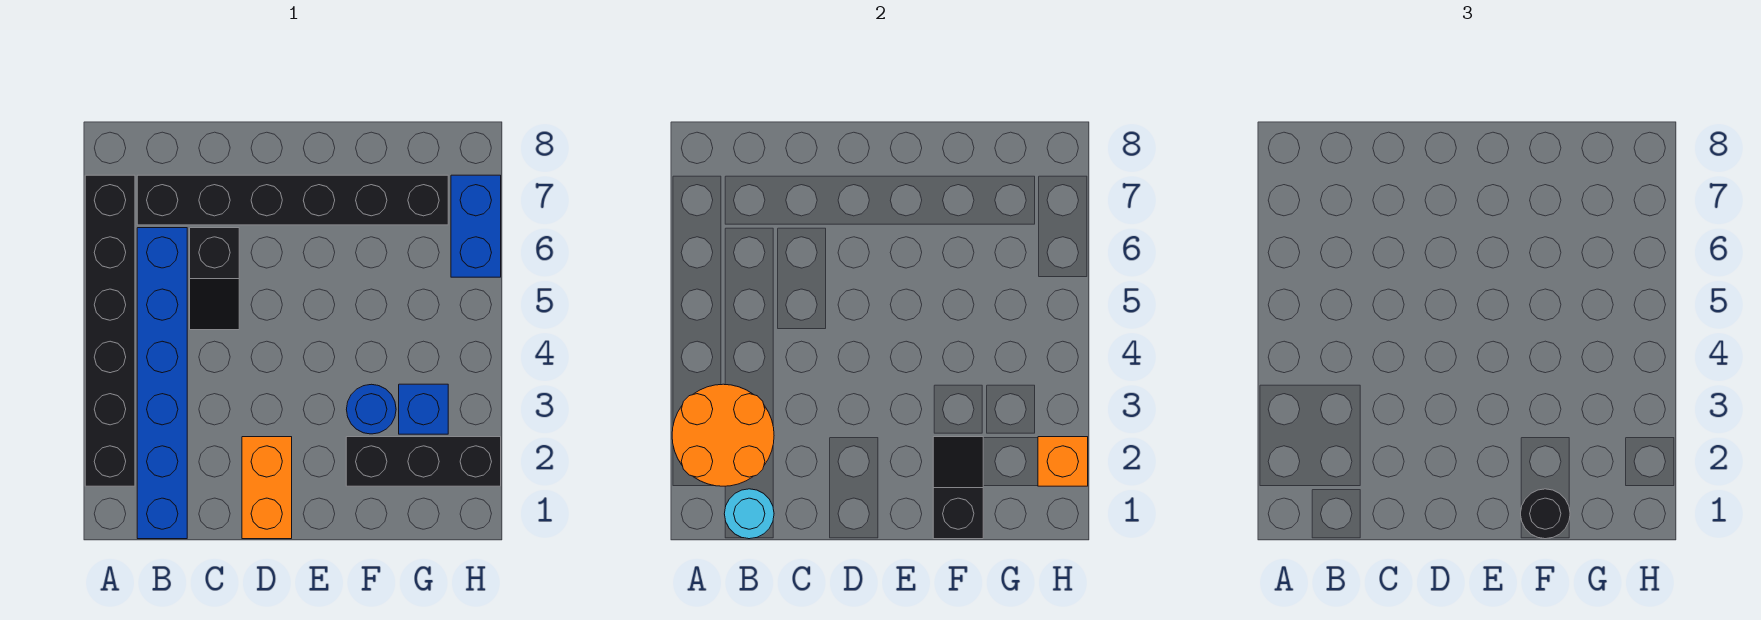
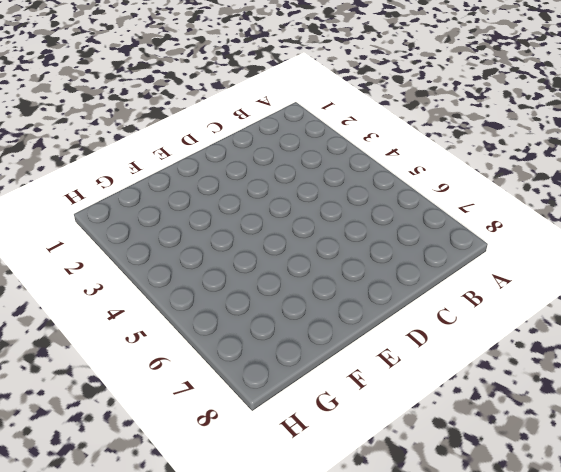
none -> black 1x6 brick [85,175,135,486]
none -> blue 1x6 brick [137,228,187,539]
none -> black 1x6 brick [137,175,448,225]

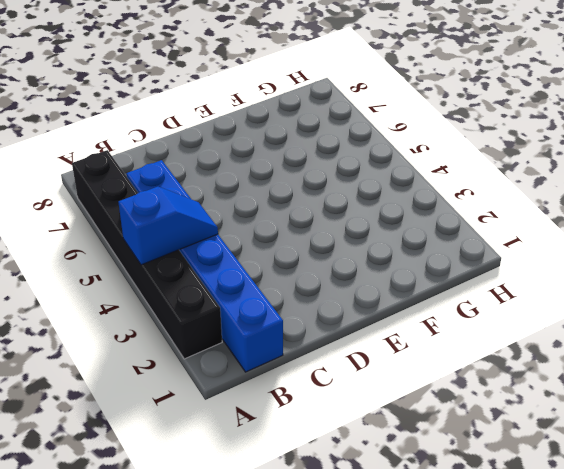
blue 1x2 slope [118,187,218,265] -> none
none -> black 1x6 brick [137,175,448,225]
none -> black 1x2 slope [190,228,239,330]
none -> orange 1x2 brick [242,437,292,539]

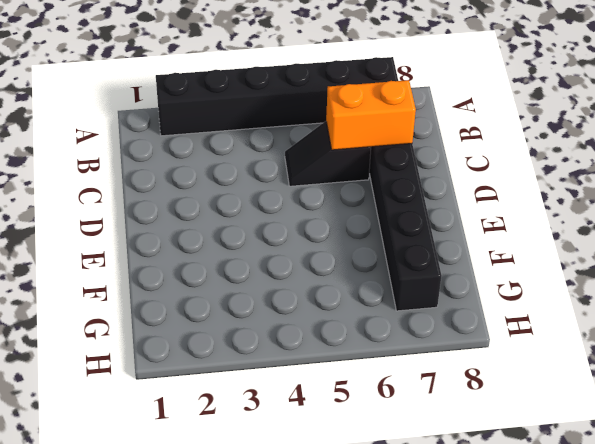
orange 1x2 brick [326,80,416,150] -> orange 1x2 brick moved to [242,437,292,539]
none -> blue 1x6 brick [137,228,187,539]
none -> black 1x3 brick [346,437,501,486]
none -> blue 1x1 round brick [346,384,396,434]

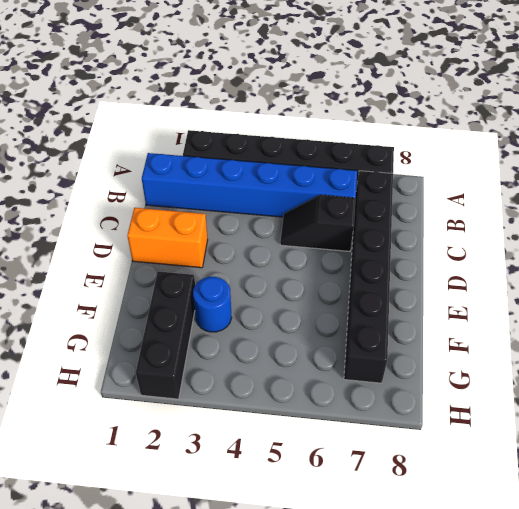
none -> blue 1x1 brick [399,384,448,434]
none -> blue 1x2 brick [451,175,501,277]
none -> orange 2x2 round brick [672,384,774,486]

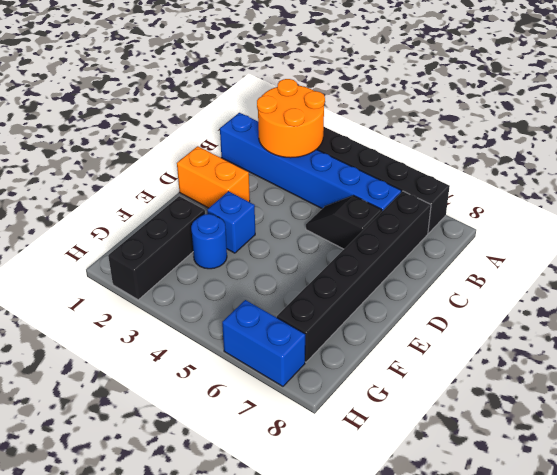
blue 1x1 brick [207,191,255,253] -> blue 1x1 brick moved to [399,384,448,434]
none -> cyan 1x1 round brick [724,489,774,539]
none -> black 1x2 slope [933,437,983,539]
none -> orange 1x1 brick [1038,437,1088,486]

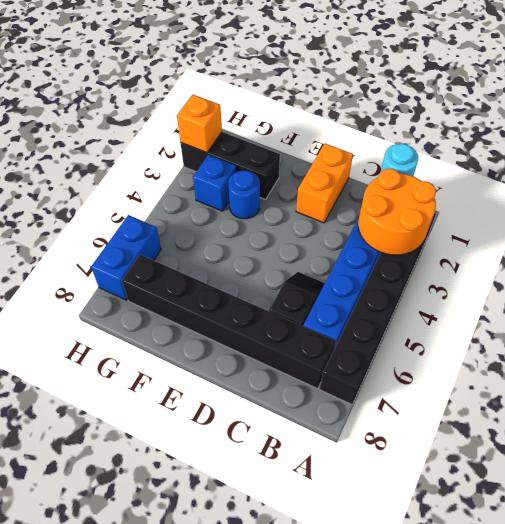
none -> black 1x2 slope [933,437,983,539]
none -> black 1x1 round brick [1521,489,1570,539]

